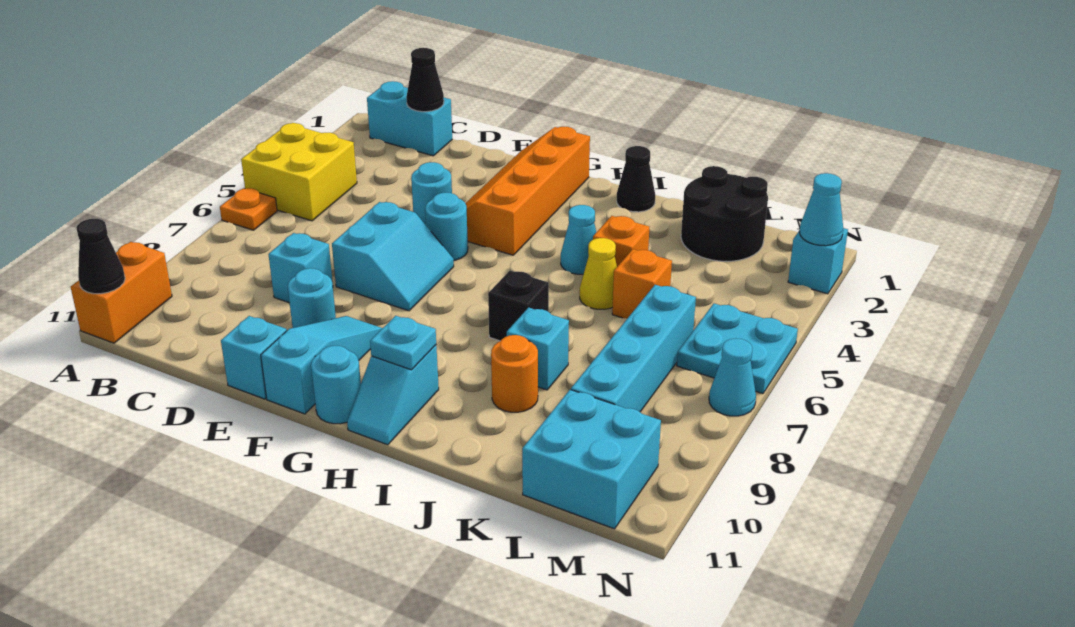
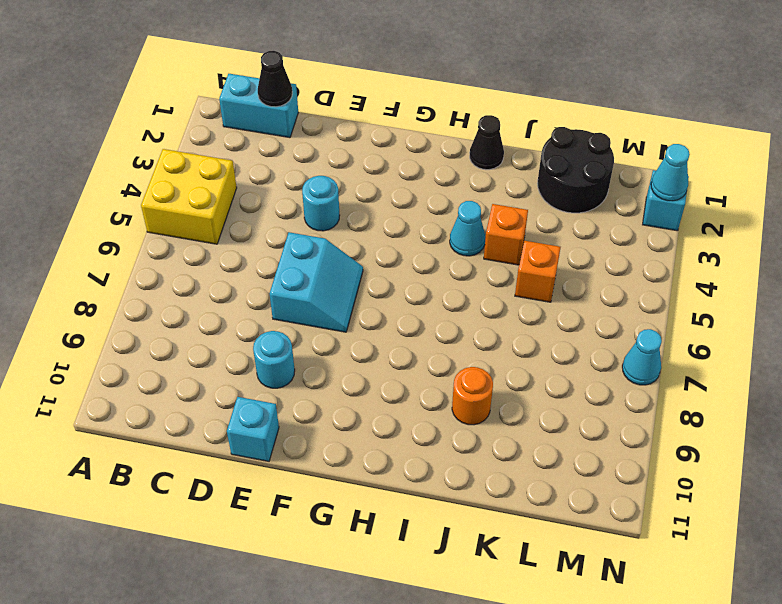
none -> orange 1x1 plate [220,188,277,230]
none -> orange 1x2 brick [71,242,172,343]
none -> cyan 1x1 brick [268,233,333,303]
none -> orange 2x4 slope [465,127,590,255]

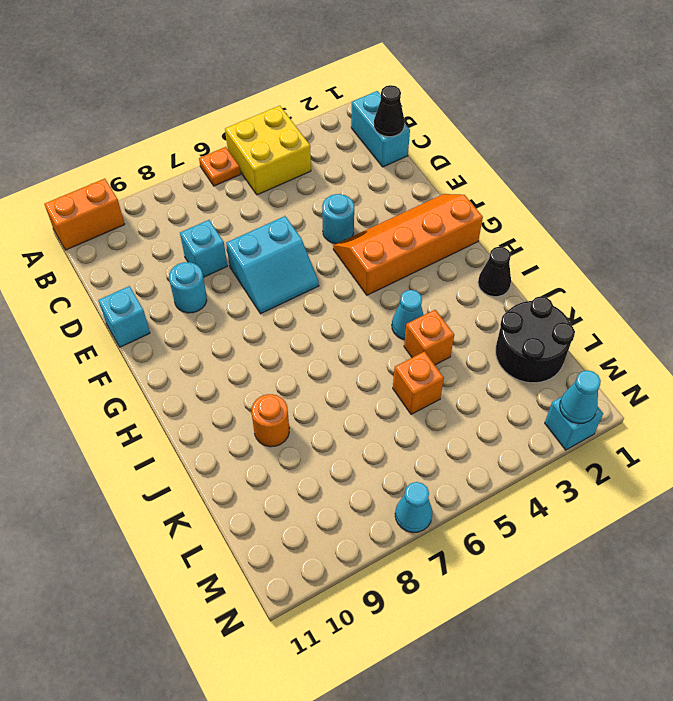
none -> cyan 1x1 round brick [425,193,468,260]
none -> cyan 1x3 slope [261,316,382,414]
none -> cyan 1x1 round brick [311,346,361,424]
none -> cyan 1x2 slope [347,345,439,445]

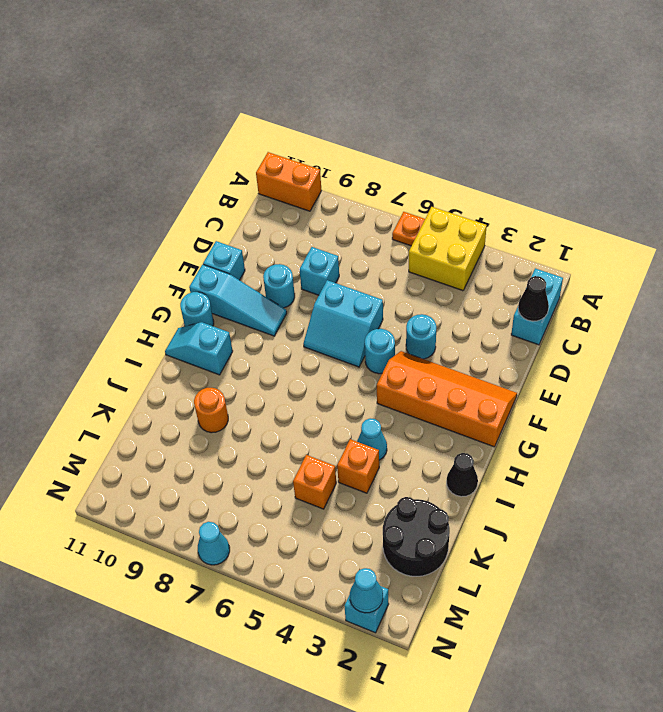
none -> black 1x1 brick [488,271,549,341]
none -> yellow 1x1 cone [580,238,617,309]
none -> cyan 1x1 brick [507,307,569,390]
none -> cyan 1x4 brick [571,285,696,412]

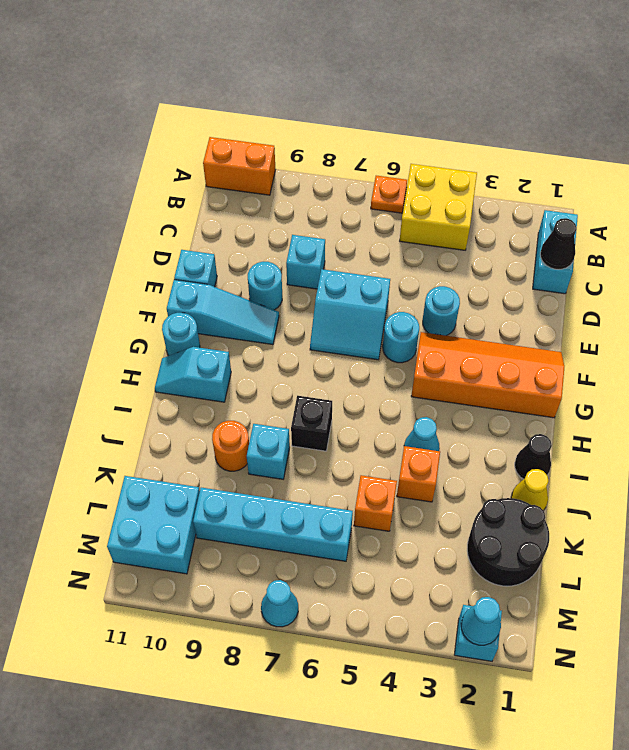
yellow 1x1 cone [511,469,549,511] -> yellow 1x1 cone moved to [580,238,617,309]
none -> cyan 2x2 plate [677,304,798,394]
none -> black 1x1 cone [77,219,125,294]
none -> cyan 1x1 plate [370,316,436,370]

